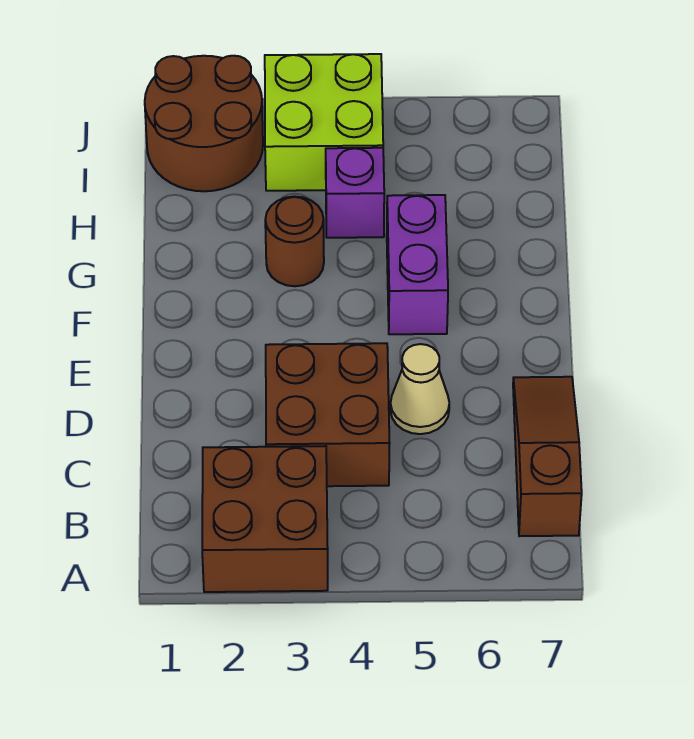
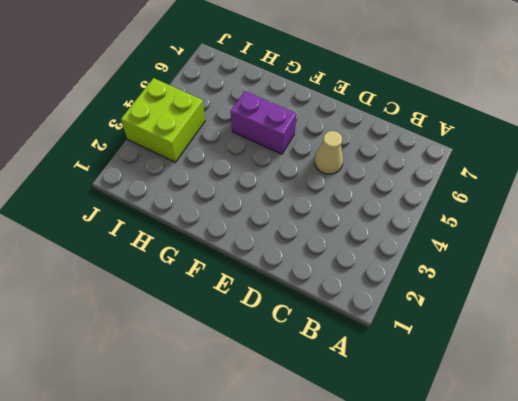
none -> brown 2x2 brick [202,446,328,592]
none -> brown 1x3 slope [513,377,582,536]

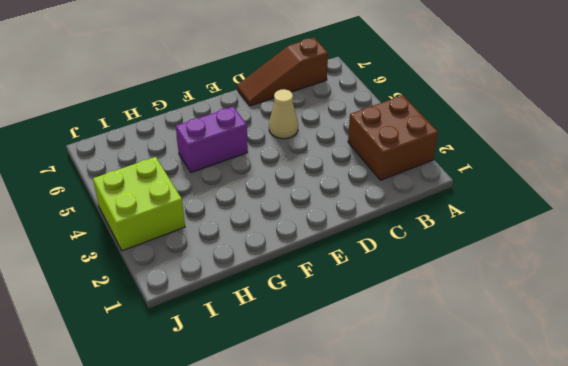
none -> brown 2x2 brick [266,343,390,486]
none -> brown 1x1 round brick [265,196,324,286]

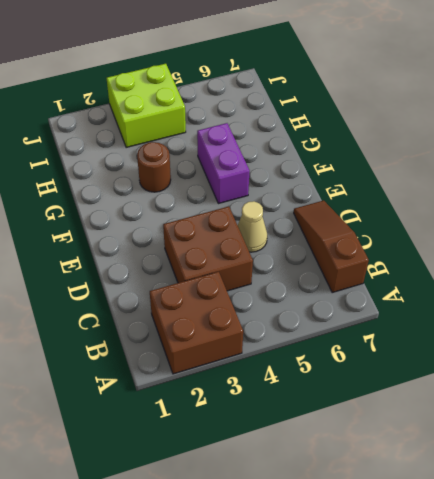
none -> purple 1x1 brick [326,148,384,238]
none -> brown 2x2 round brick [145,56,263,191]

